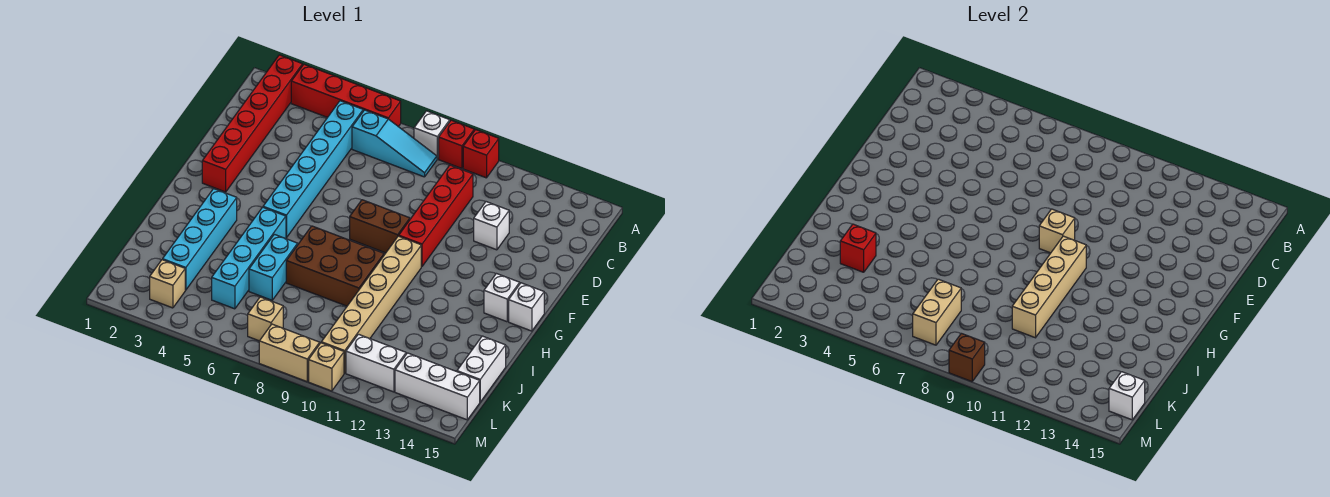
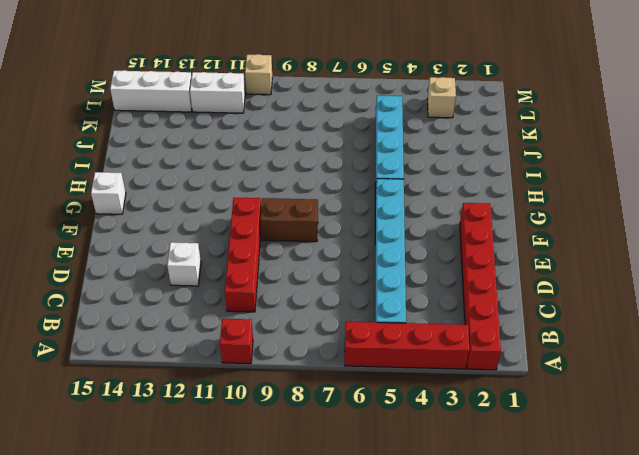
none -> white 1x1 brick [414,111,450,159]
none -> red 1x1 brick [439,120,474,168]
none -> cyan 1x3 slope [352,110,437,177]
none -> tan 1x6 brick [321,236,421,373]

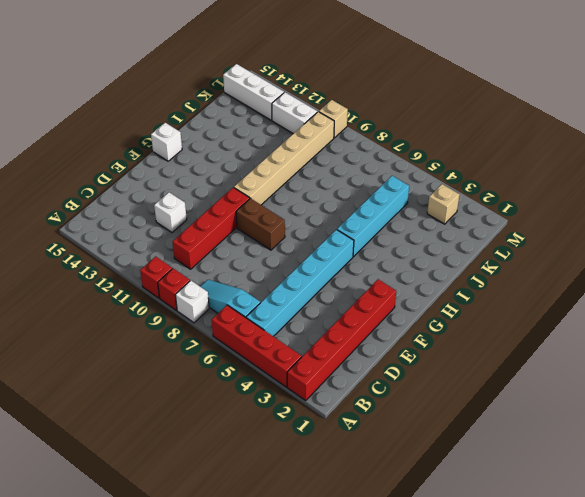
none -> white 1x1 brick [484,274,520,322]
none -> cyan 1x4 brick [163,189,237,290]
none -> brown 2x3 brick [286,226,384,306]
none -> cyan 1x2 brick [249,234,298,300]

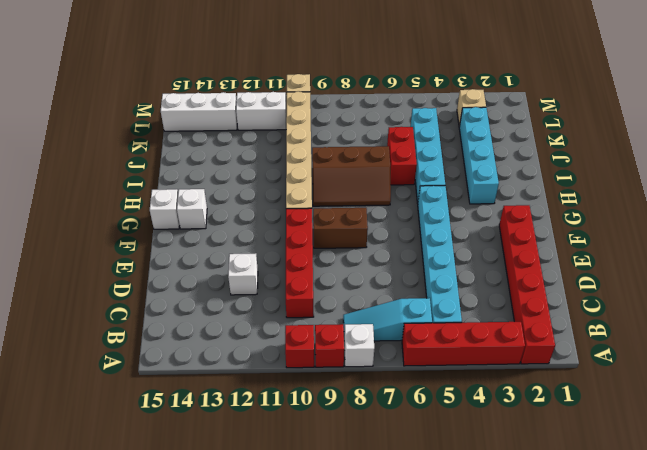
brown 2x3 slope [312,146,391,206] -> brown 2x3 brick [286,226,384,306]
red 1x2 brick [387,127,417,185] -> cyan 1x2 brick [249,234,298,300]
none -> white 1x2 brick [457,336,506,402]
none -> tan 1x1 brick [248,297,283,341]
none -> tan 1x2 brick [259,324,320,382]
none -> tan 1x1 brick [1039,209,1075,253]

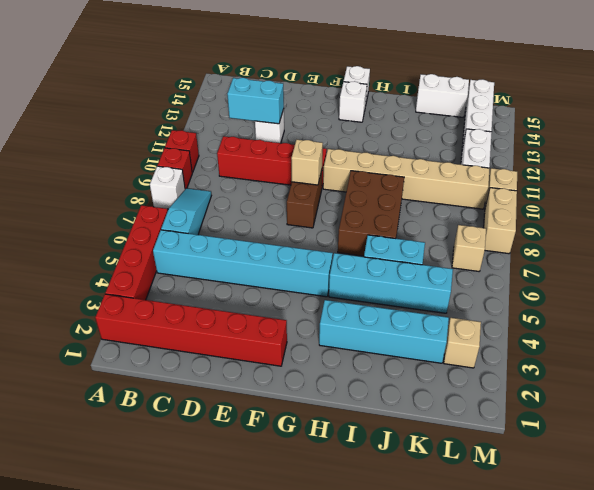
cyan 1x2 brick [227,78,284,124] -> none
none -> tan 1x4 brick [1012,236,1086,338]
none -> red 1x1 brick [840,224,876,272]
none -> tan 1x2 brick [913,279,961,345]
none -> white 1x1 brick [1109,372,1145,420]

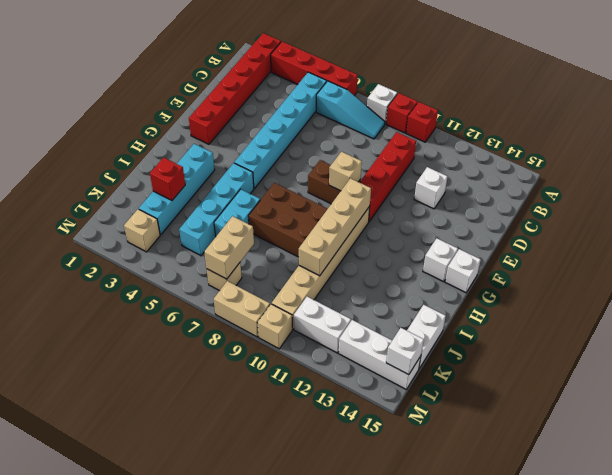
none -> brown 1x1 brick [949,333,985,382]

